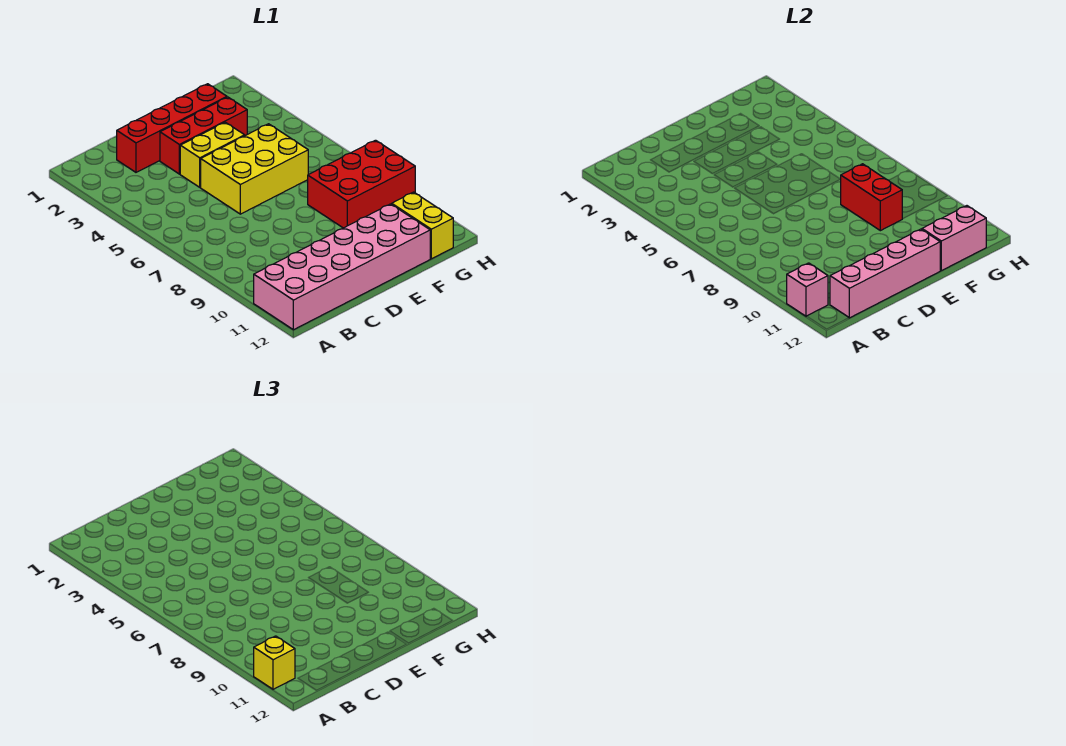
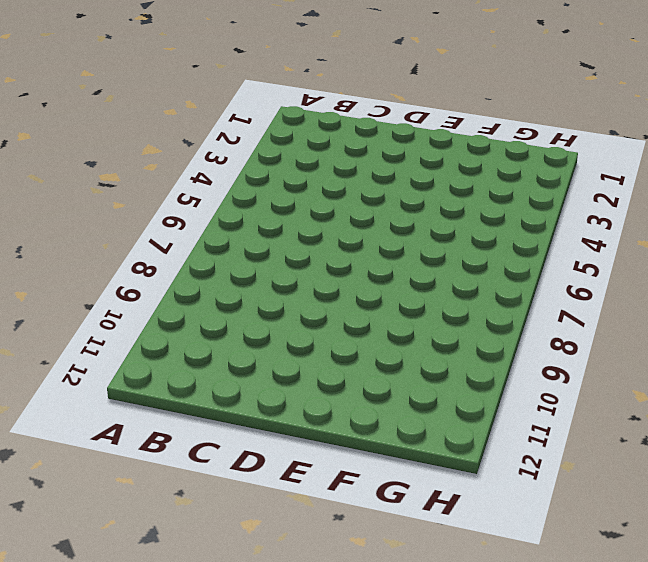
none -> pink 2x6 brick [254,204,430,330]
none -> red 1x4 brick [117,84,227,172]
none -> red 1x3 brick [160,97,247,174]

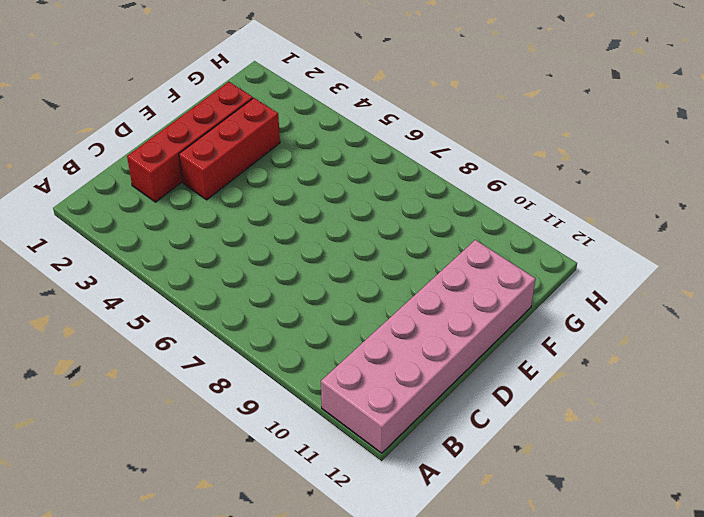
none -> yellow 1x2 brick [180,122,245,187]
none -> yellow 2x3 brick [201,124,308,214]
none -> red 2x3 brick [308,140,415,228]

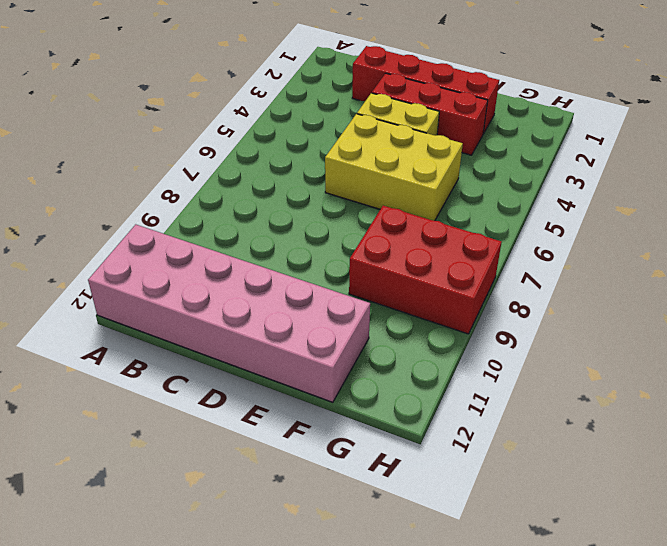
none -> yellow 1x2 brick [392,192,453,259]
none -> pink 1x1 brick [787,263,828,316]
none -> pink 1x4 brick [830,229,941,318]

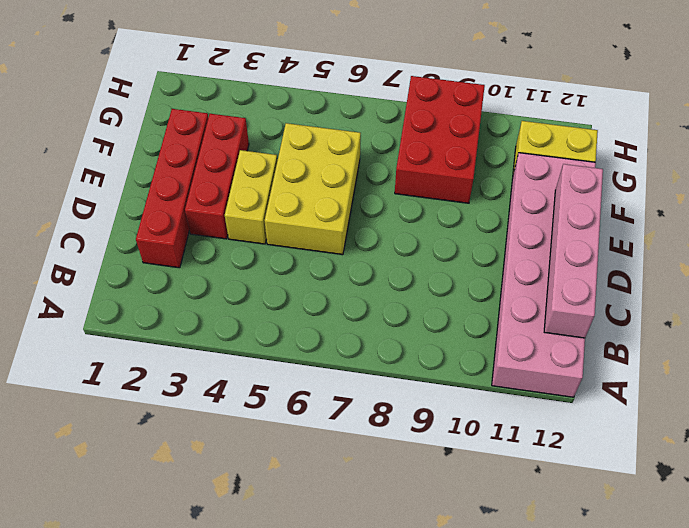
none -> pink 1x1 brick [787,263,828,316]
none -> red 1x2 brick [841,164,902,231]
none -> pink 1x2 brick [922,206,986,271]

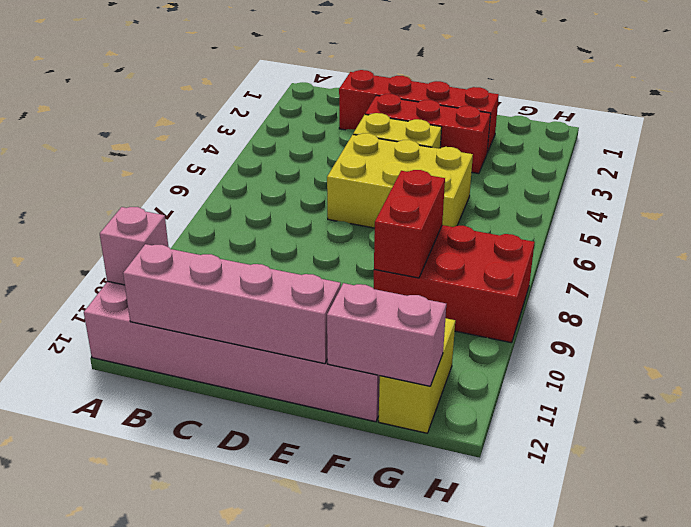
none -> yellow 1x1 brick [254,636,295,689]

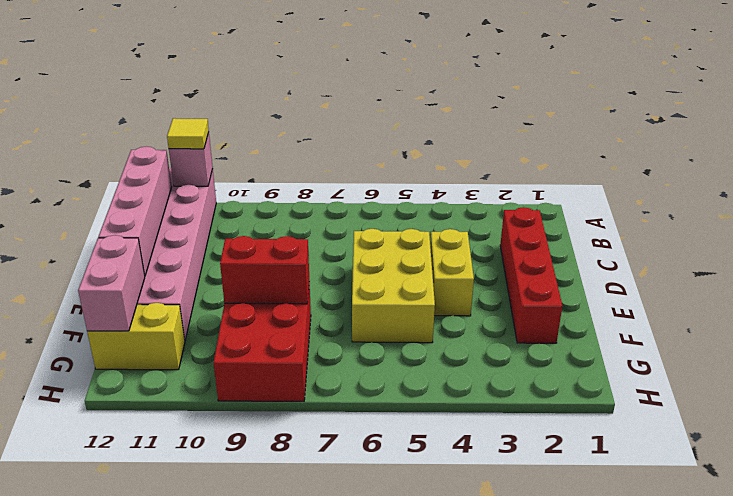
yellow 1x1 tile [167,118,209,149] -> yellow 1x1 brick [254,636,295,689]
none -> red 1x3 brick [160,97,247,174]

